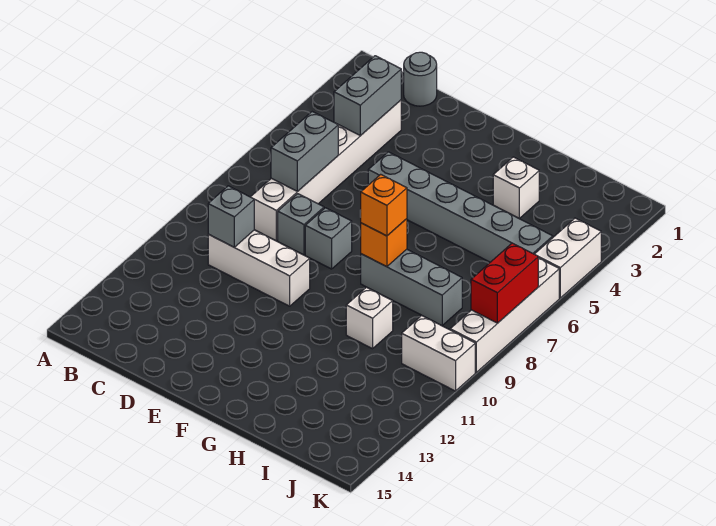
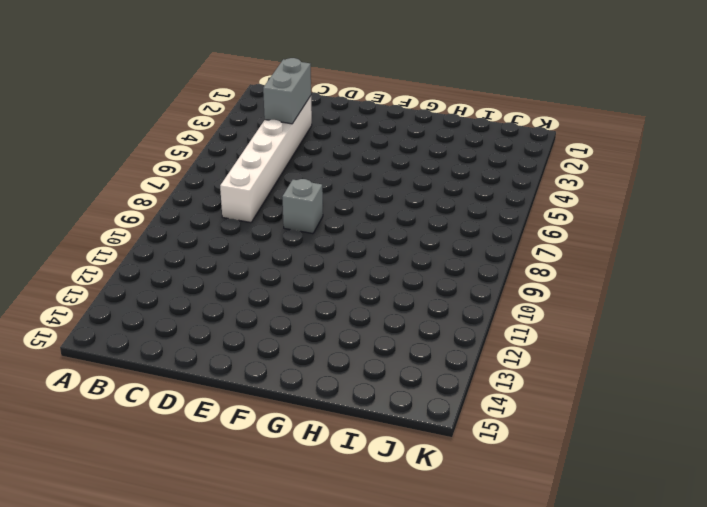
none -> grey 1x1 round brick [404,52,437,106]
none -> white 1x3 brick [208,230,310,306]
none -> grey 1x1 brick [278,194,324,255]

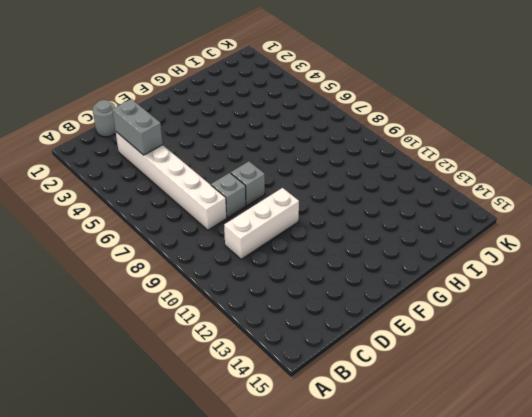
none -> grey 1x6 brick [368,152,553,262]
none -> grey 1x3 brick [361,249,462,326]
none -> white 1x1 brick [493,157,539,218]

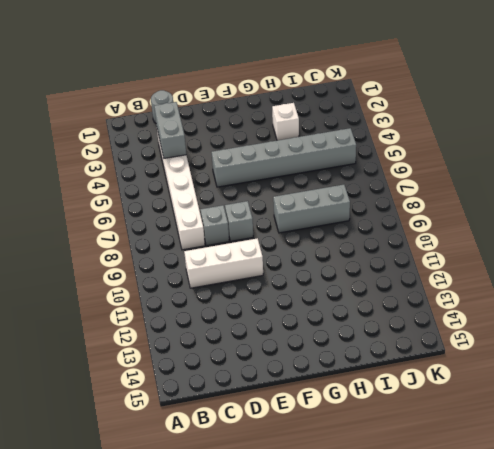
none -> white 1x1 brick [346,287,393,349]
none -> white 1x2 brick [402,316,475,391]
none -> white 1x2 brick [535,218,601,298]

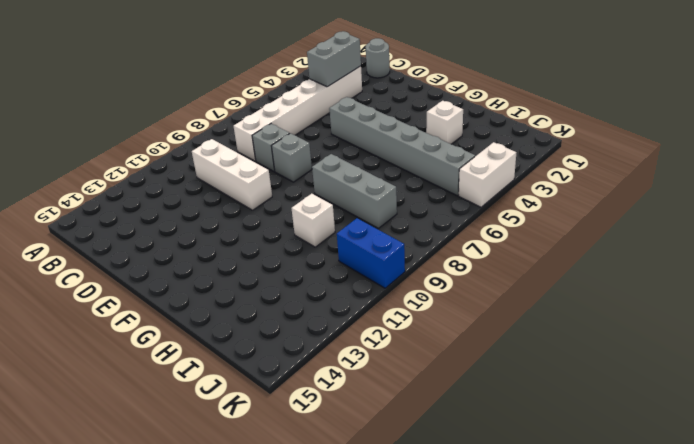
blue 1x2 brick [337,218,405,288] -> white 1x2 brick [402,316,475,391]
none -> white 1x4 brick [450,258,559,372]
none -> grey 1x2 brick [271,112,338,192]
none -> grey 1x1 brick [208,186,254,247]

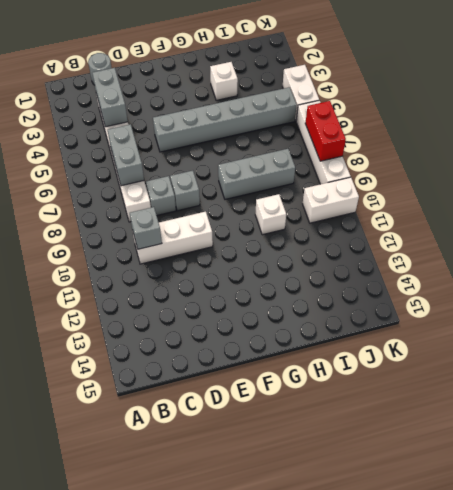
none -> orange 1x1 brick [361,219,407,267]
none -> orange 1x1 brick [361,174,407,236]

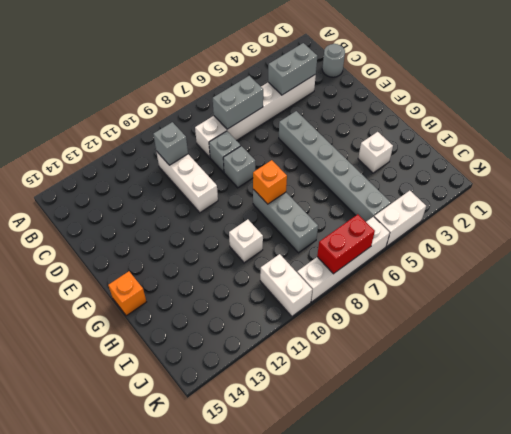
orange 1x1 brick [108,271,146,316] -> orange 1x1 brick moved to [361,174,407,236]

